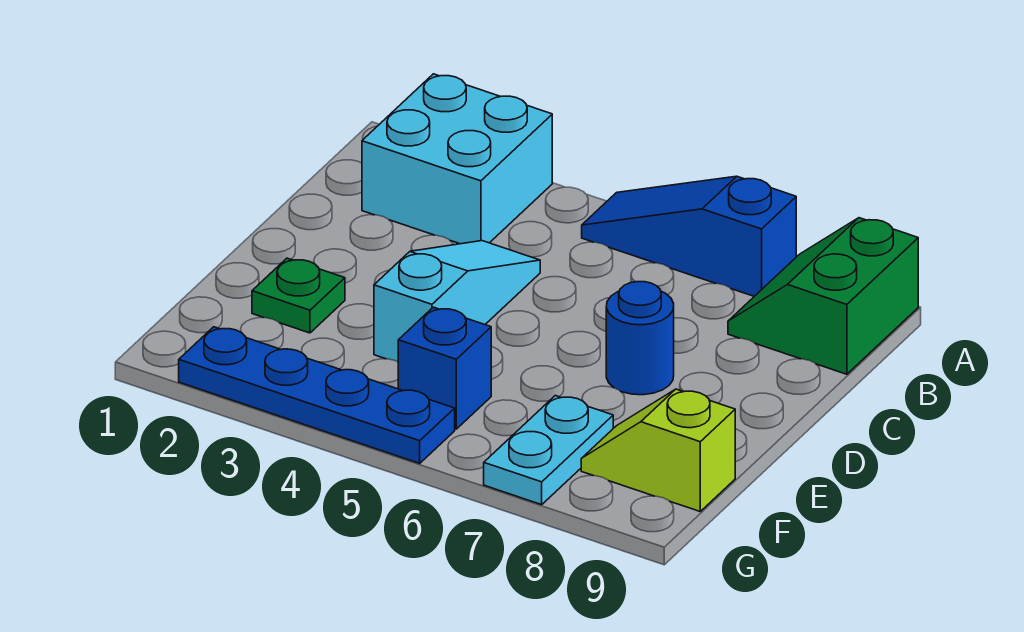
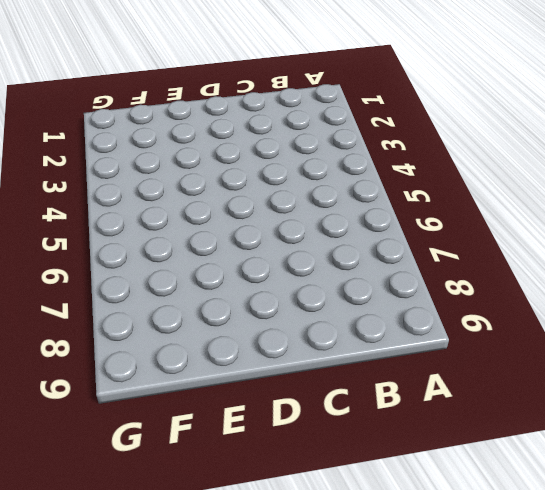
none -> cyan 2x2 brick [362,74,552,244]
none -> blue 1x3 slope [582,176,796,296]

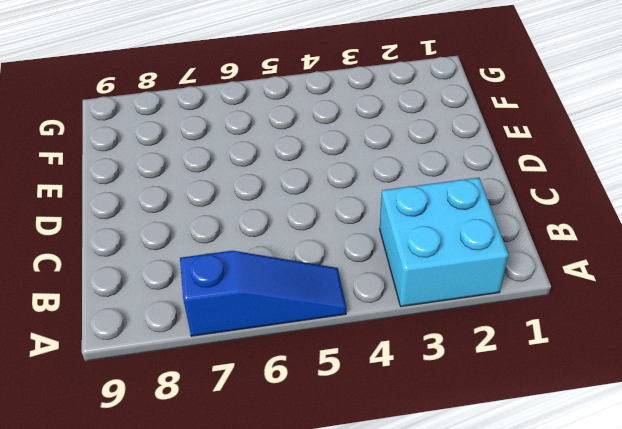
none -> green 2x2 slope [728,218,918,374]
none -> cyan 1x3 slope [374,241,540,362]

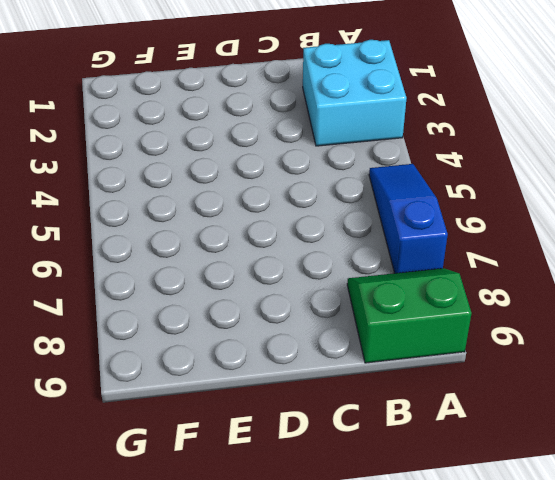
none -> cyan 1x3 slope [374,241,540,362]
none -> blue 1x1 round brick [606,282,674,395]

